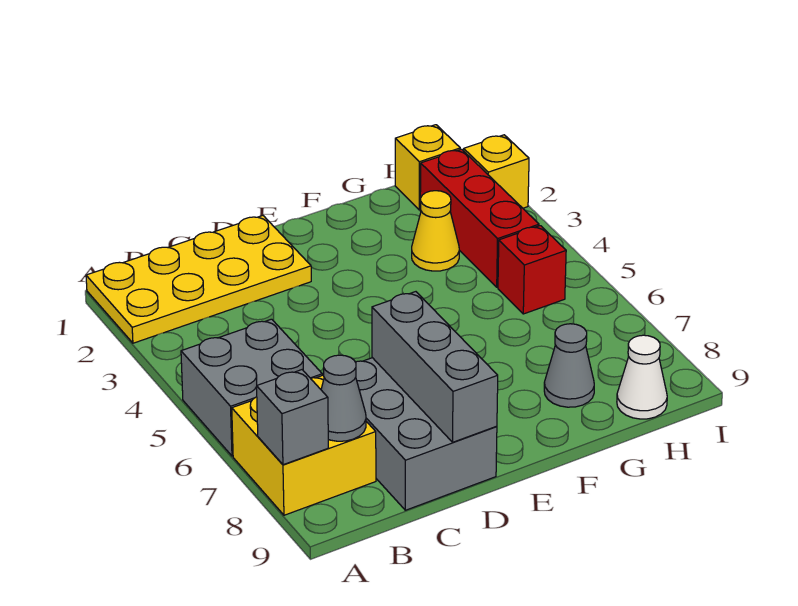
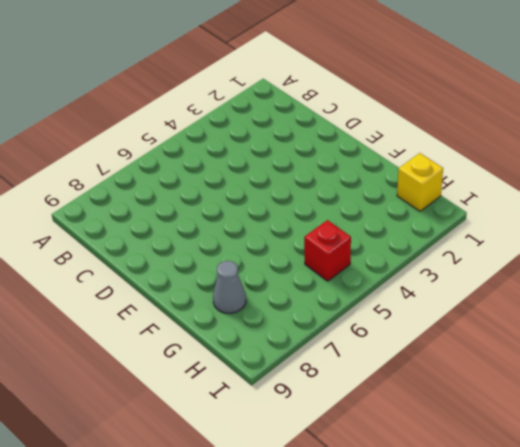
none -> yellow 2x4 plate [86,216,311,343]
none -> grey 2x2 brick [181,319,322,456]
none -> yellow 2x2 brick [232,375,376,515]

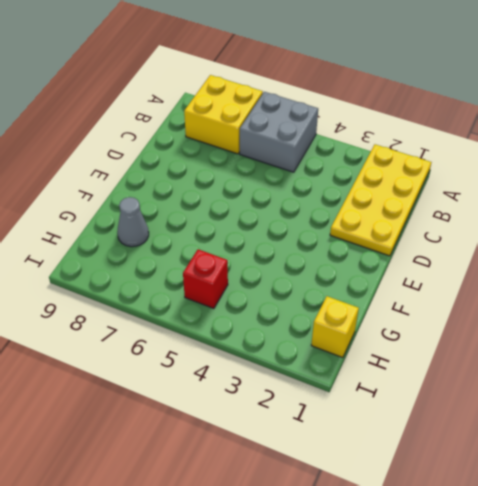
none -> grey 2x3 brick [356,358,497,510]
none -> yellow 1x1 cone [412,191,459,271]
none -> red 1x3 brick [420,149,539,287]

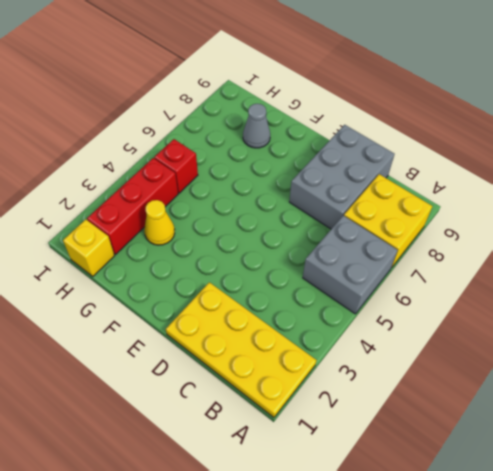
none -> white 1x1 cone [617,335,667,419]
none -> yellow 1x1 brick [464,135,529,208]
none -> grey 1x1 brick [257,370,328,465]

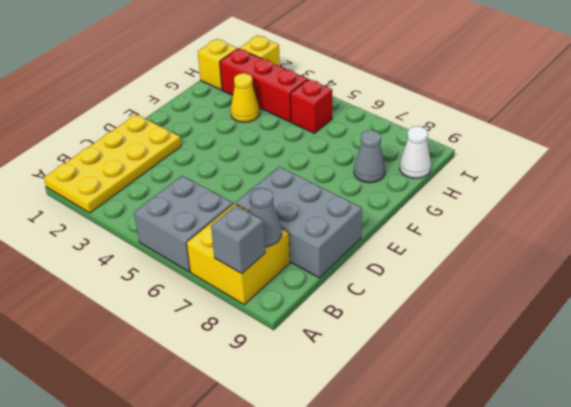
none -> grey 1x3 brick [372,292,498,442]

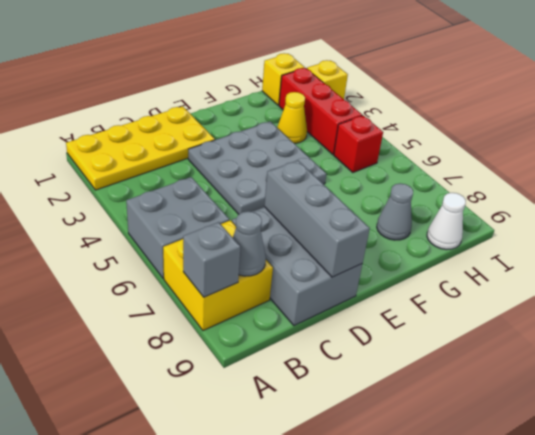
grey 3x3 plate [188,121,326,214] -> none

